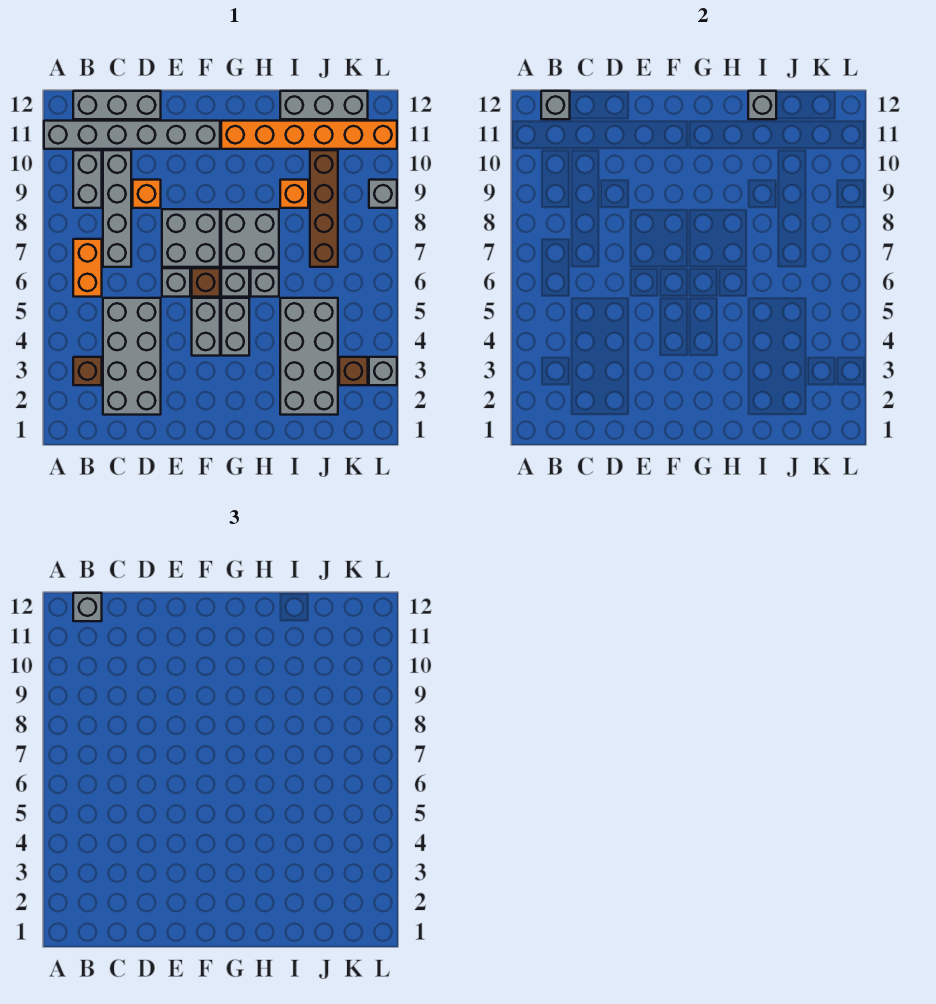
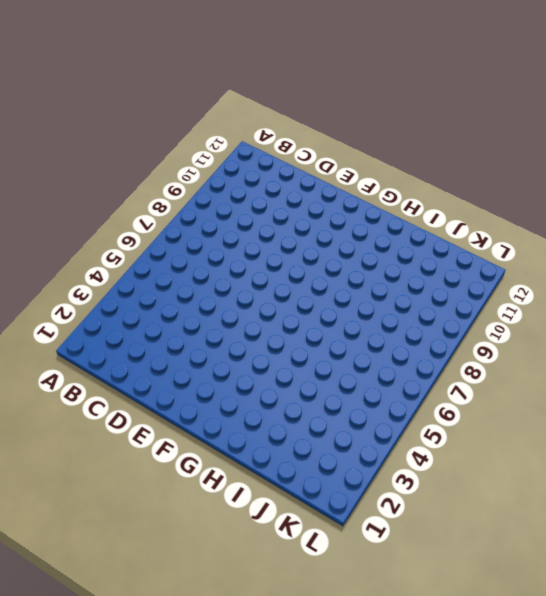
none -> grey 1x6 brick [44,121,220,149]
none -> brown 1x1 brick [73,357,102,385]
none -> orange 1x2 brick [73,239,102,297]

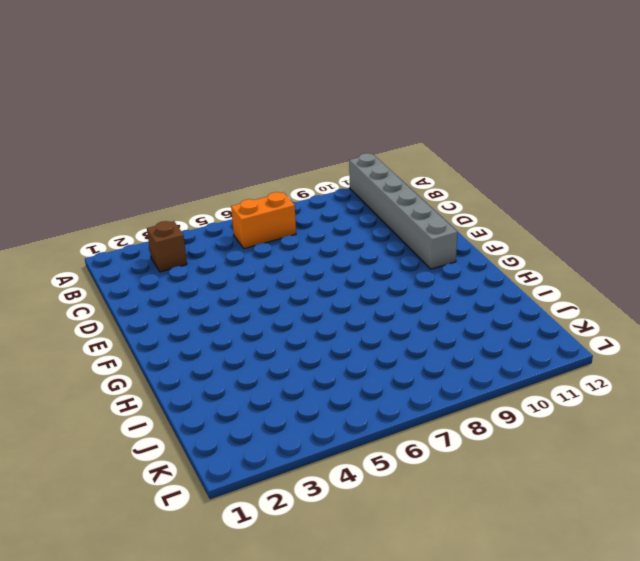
none -> grey 1x2 brick [73,150,102,208]
none -> grey 1x3 brick [73,91,161,119]
none -> grey 2x4 brick [103,298,161,415]

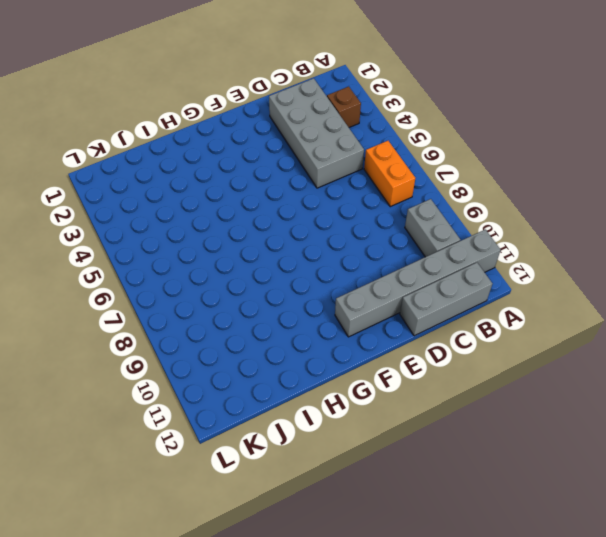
none -> grey 1x4 brick [103,150,131,267]
none -> orange 1x1 brick [133,180,161,208]
none -> grey 1x1 brick [162,268,190,297]

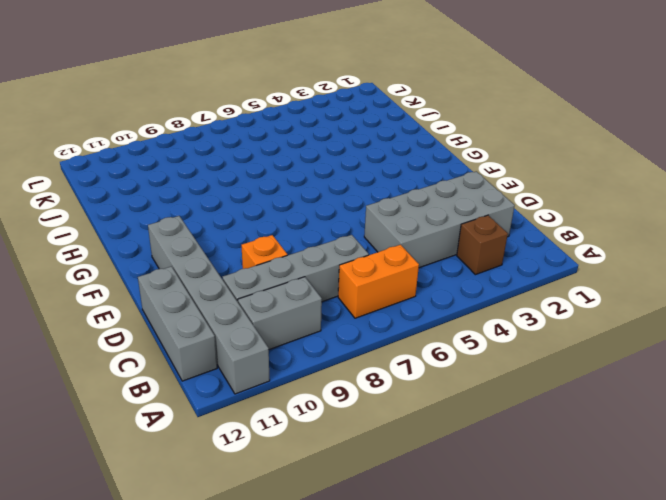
none -> grey 1x1 brick [162,268,190,297]
none -> grey 2x2 brick [162,209,220,267]
none -> grey 1x2 brick [192,298,220,356]

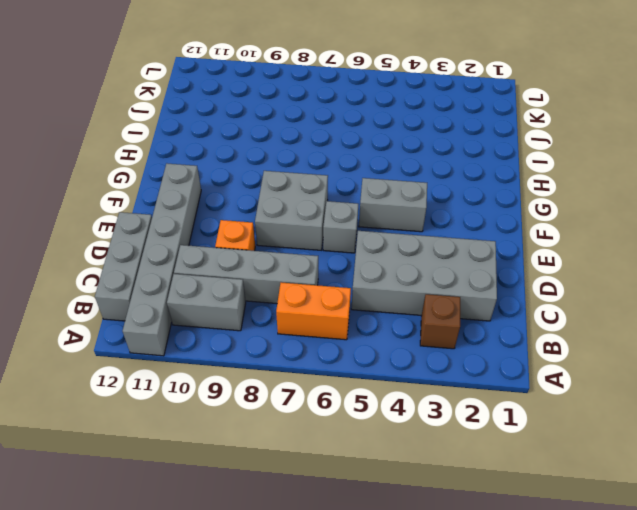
none -> brown 1x1 brick [192,268,220,297]
none -> grey 1x2 brick [221,298,249,356]
none -> grey 1x1 brick [221,268,249,297]

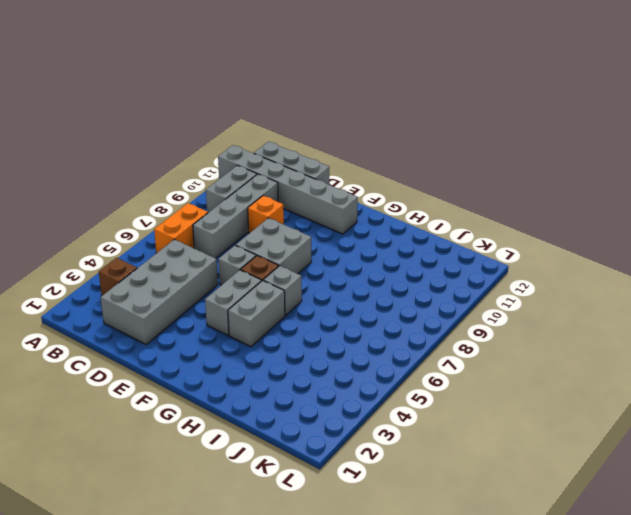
none -> grey 2x2 brick [221,209,279,267]
none -> orange 1x6 brick [221,121,397,149]
none -> grey 1x1 brick [251,268,279,297]

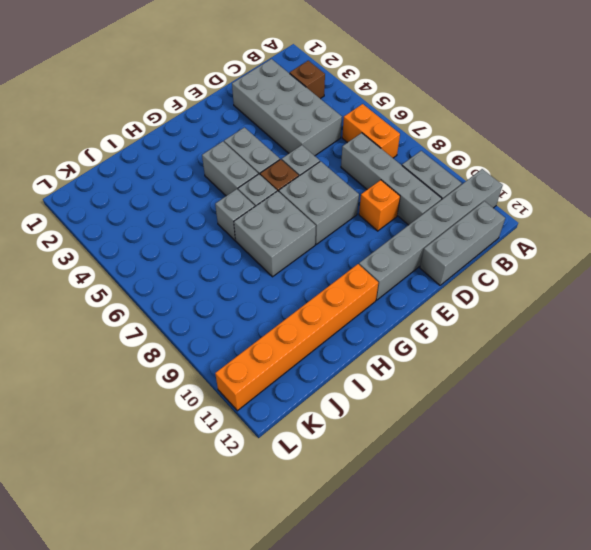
none -> grey 2x4 brick [280,298,338,415]
none -> orange 1x1 brick [280,180,308,208]
none -> grey 1x3 brick [280,91,368,119]

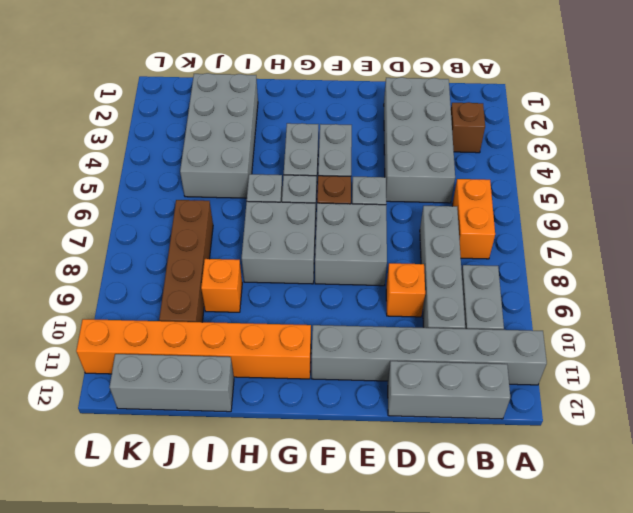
none -> brown 1x1 brick [339,357,368,385]
none -> grey 1x1 brick [369,357,397,385]
none -> grey 1x1 brick [369,180,397,208]

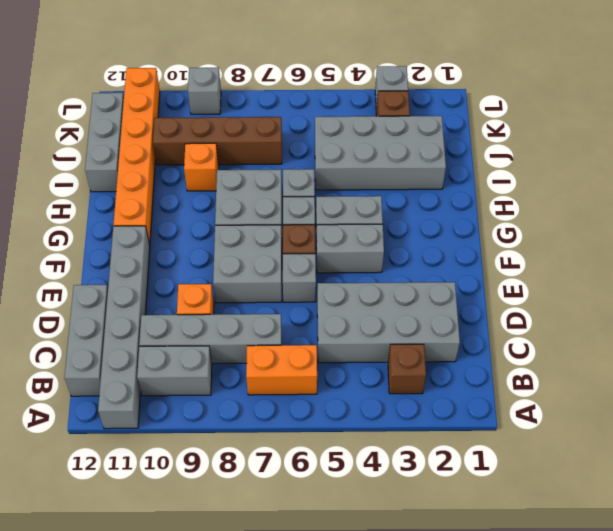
none -> grey 1x1 brick [541,91,570,119]
none -> grey 1x1 brick [748,91,776,119]
none -> grey 1x1 brick [73,593,102,621]

